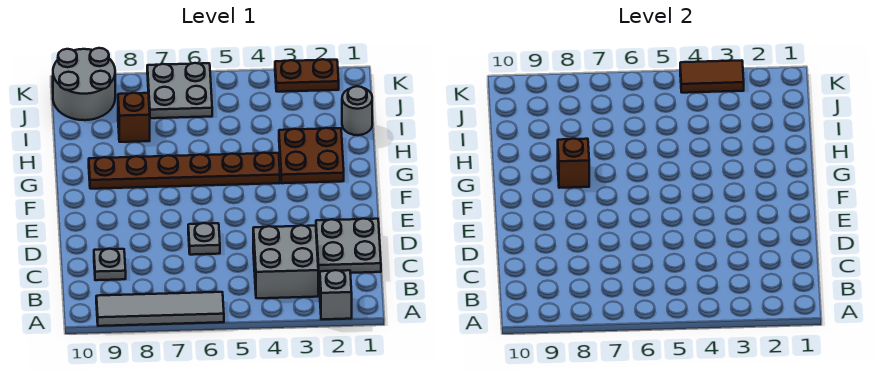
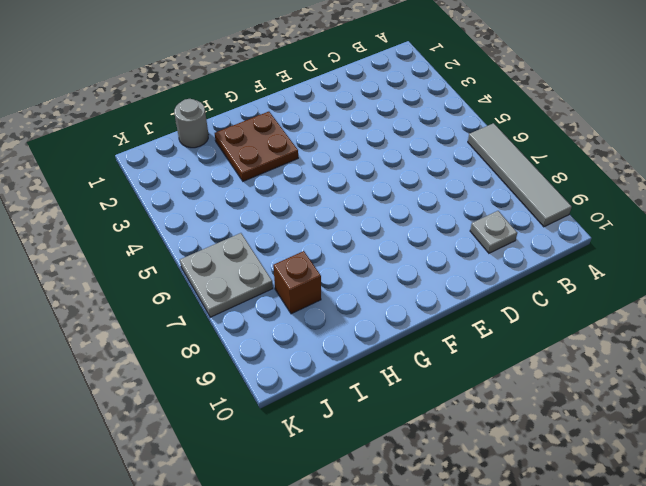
none -> grey 1x1 brick [320,270,352,320]
none -> grey 2x2 brick [253,225,318,298]
none -> grey 2x2 plate [316,218,381,274]

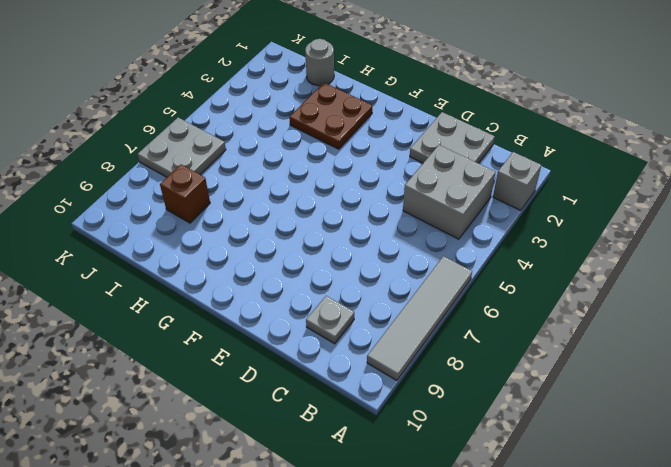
none -> grey 1x1 plate [188,223,220,255]
none -> brown 1x6 plate [89,153,280,189]
none -> grey 2x2 round brick [53,48,115,120]

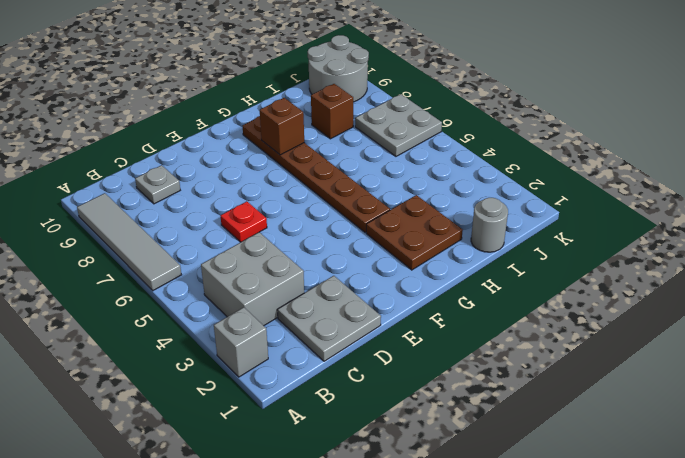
red 1x1 plate [220,201,267,242] -> grey 1x1 plate [188,223,220,255]
none -> brown 1x2 plate [275,59,339,92]
none -> brown 1x2 tile [680,60,744,93]

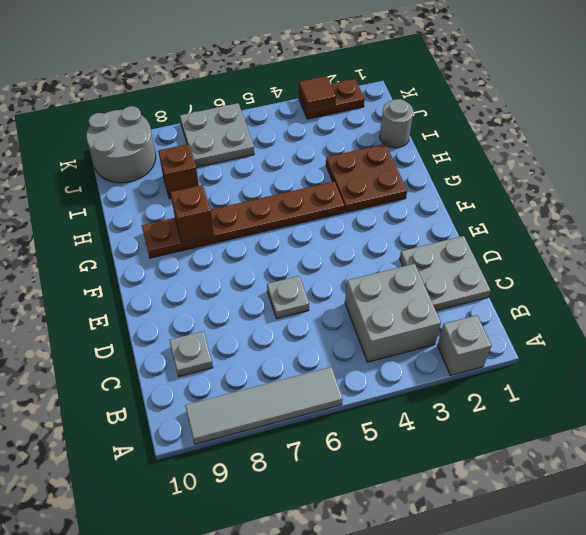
brown 1x1 tile [299,76,336,110] -> brown 1x2 tile [680,60,744,93]

